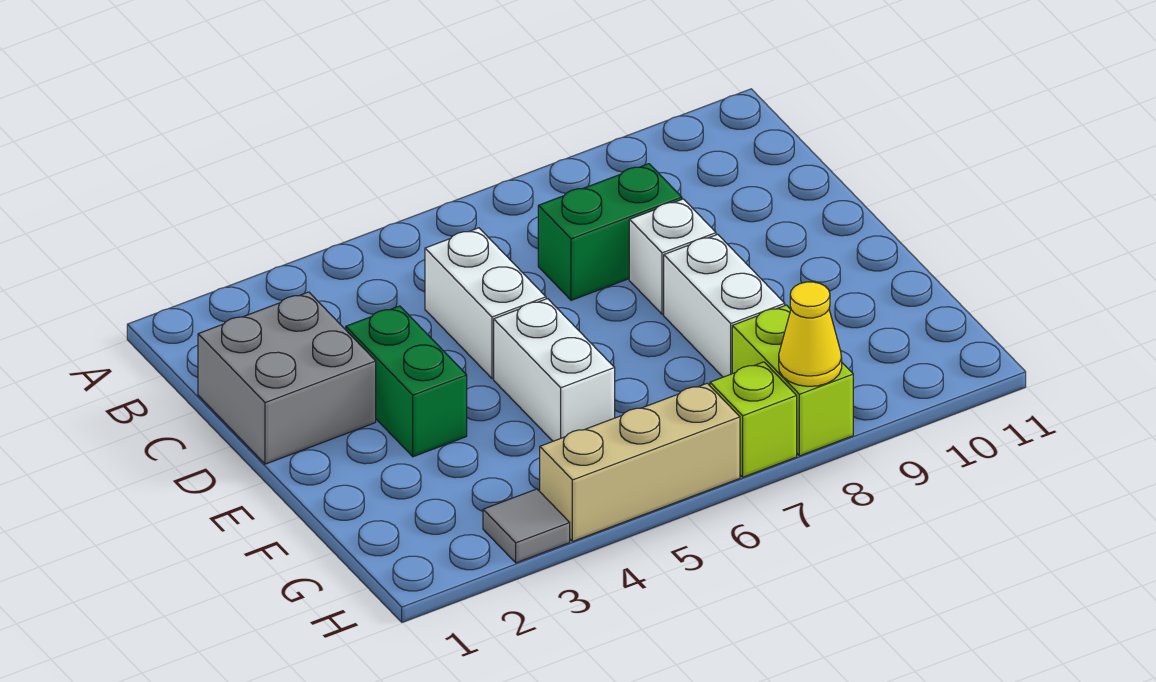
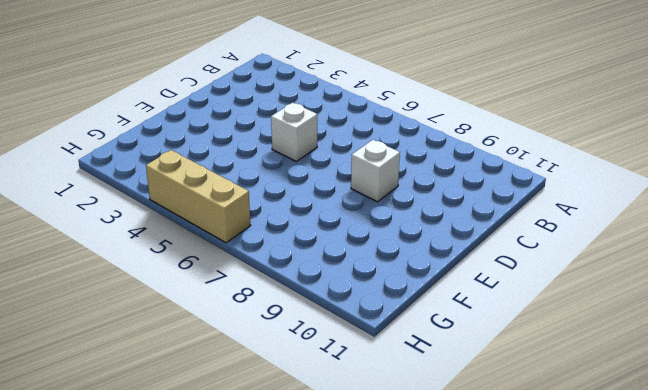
white 1x1 brick [271,103,317,161] -> white 1x2 brick [425,228,546,379]
none -> grey 2x2 brick [198,292,376,464]
none -> green 1x2 brick [538,164,682,300]
none -> green 1x2 brick [346,306,467,457]

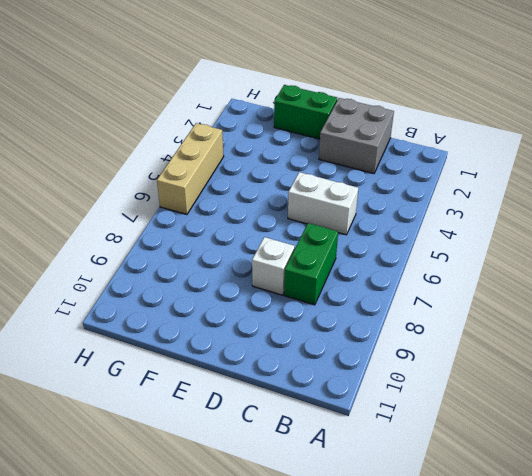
green 1x2 brick [274,85,337,139] -> green 1x2 brick moved to [346,306,467,457]
none -> white 1x2 brick [494,299,615,441]
none -> white 1x2 brick [664,234,785,377]
none -> lime 1x2 brick [732,305,853,456]

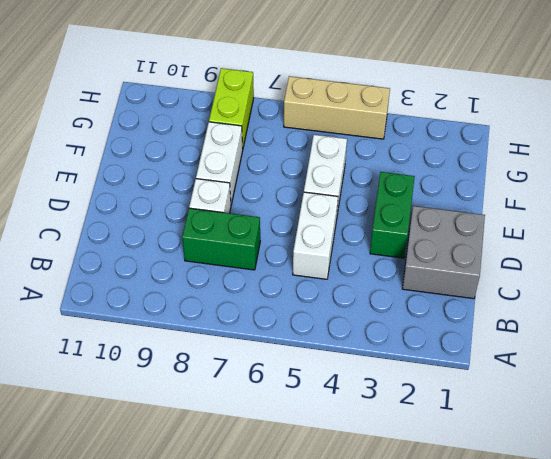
none -> grey 1x1 tile [483,489,570,563]
none -> lime 1x1 brick [710,362,797,477]
none -> yellow 1x1 cone [779,282,842,386]

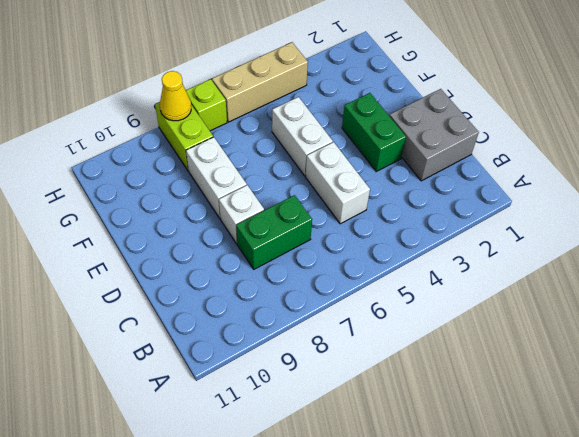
none -> grey 1x1 tile [483,489,570,563]

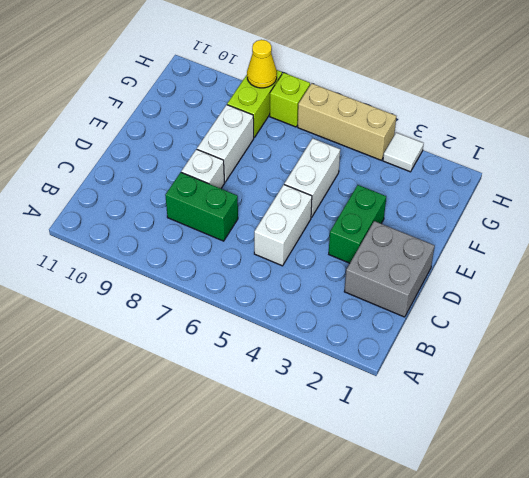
white 1x1 tile [383,133,424,172] -> grey 1x1 tile [483,489,570,563]

